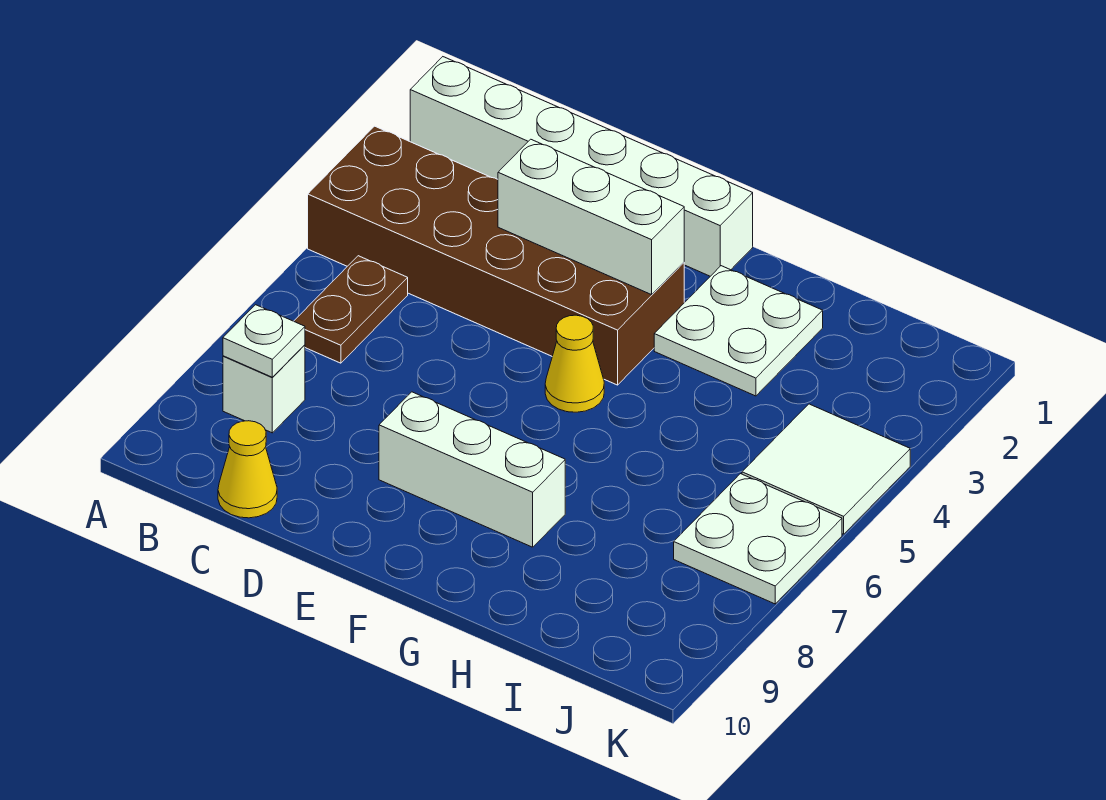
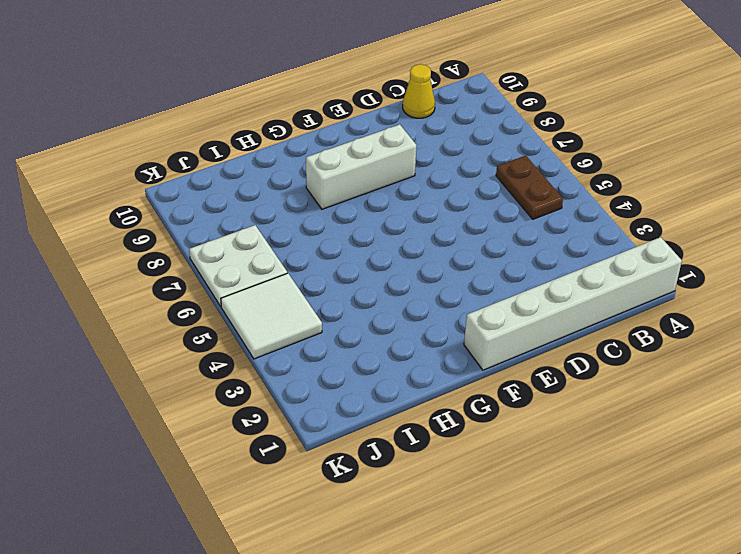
none -> brown 2x6 brick [308,126,684,385]
none -> white 1x1 brick [223,345,305,433]
none -> yellow 1x1 cone [545,315,604,412]

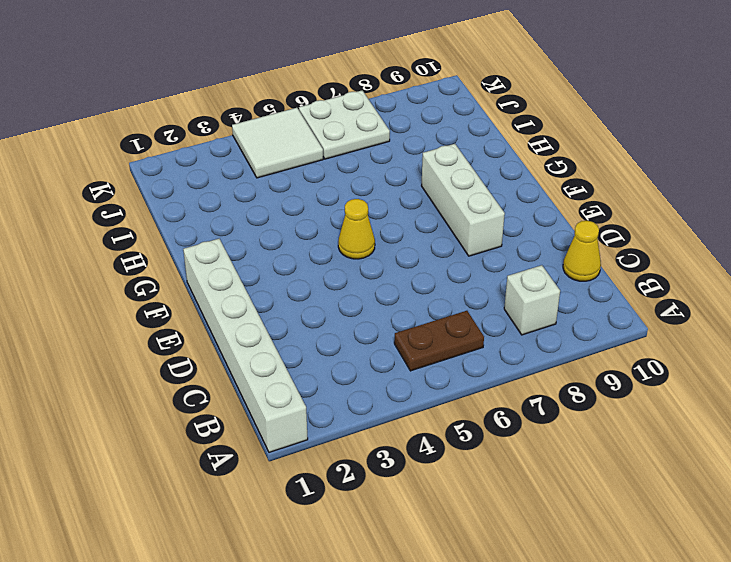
none -> brown 2x6 brick [308,126,684,385]
none -> white 2x2 plate [654,266,823,396]
none -> white 1x1 plate [223,305,305,377]

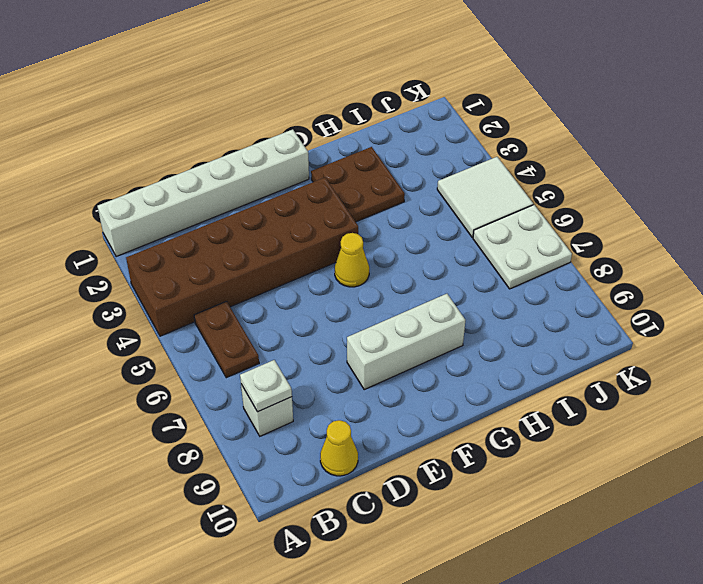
brown 2x2 plate [311,147,405,222] -> white 2x2 plate [654,266,823,396]
none -> white 1x3 brick [498,139,684,295]

